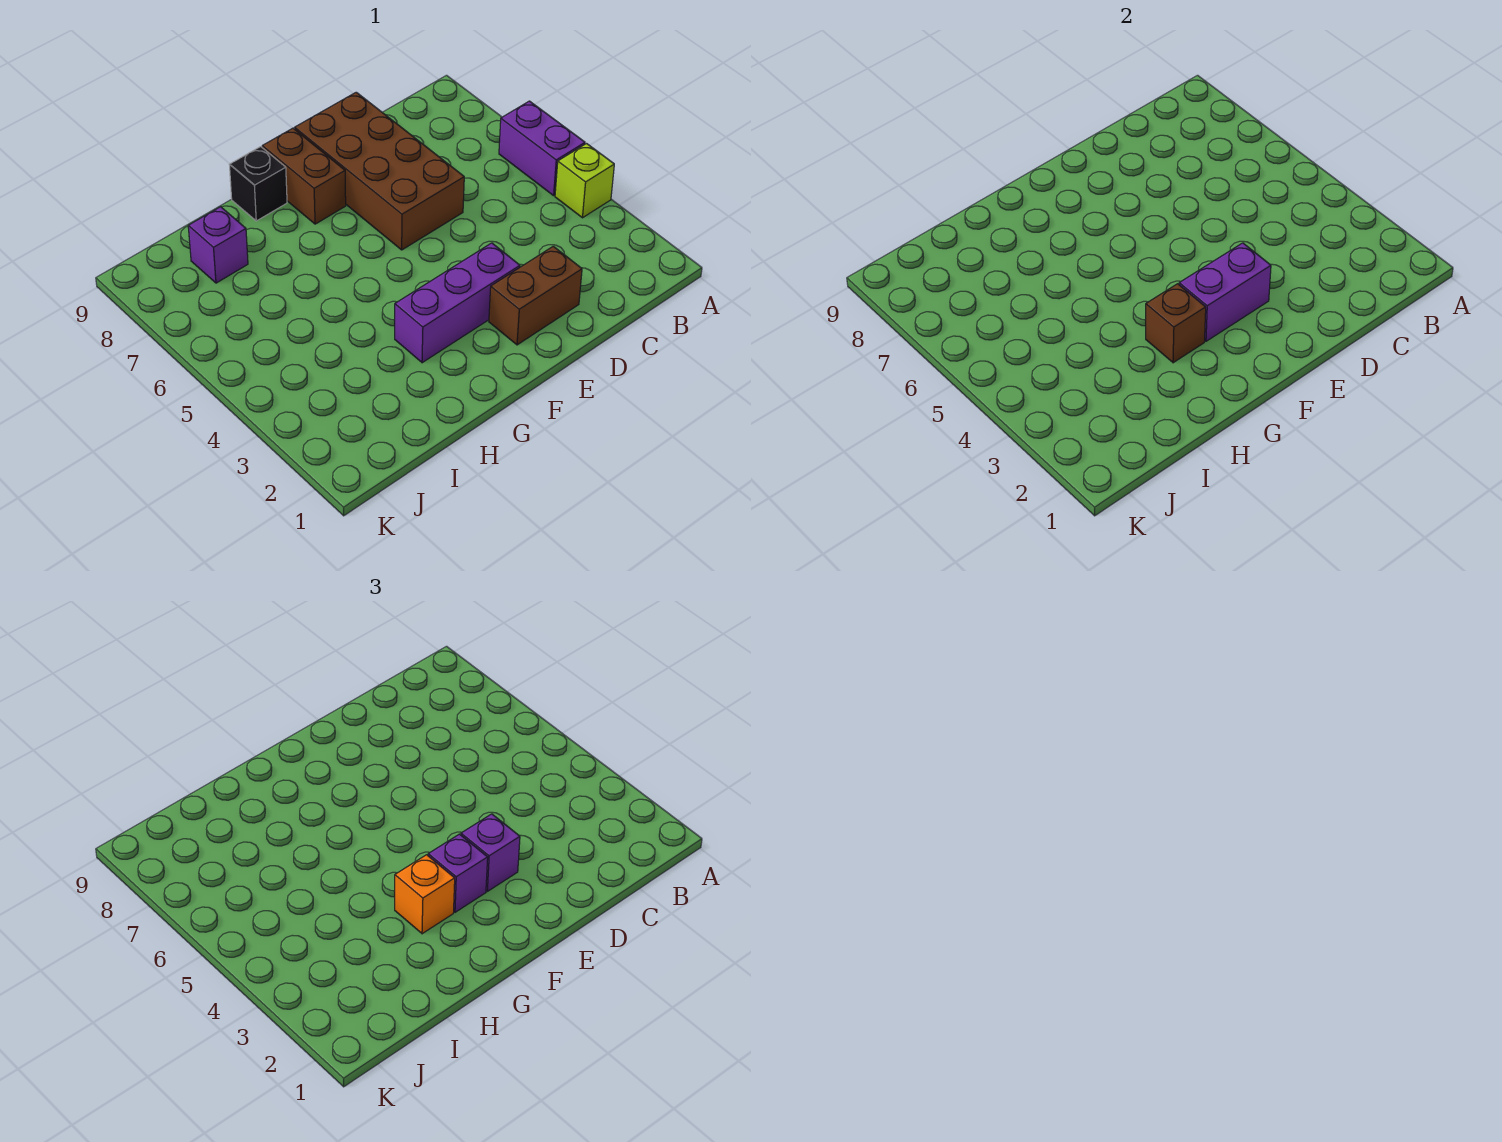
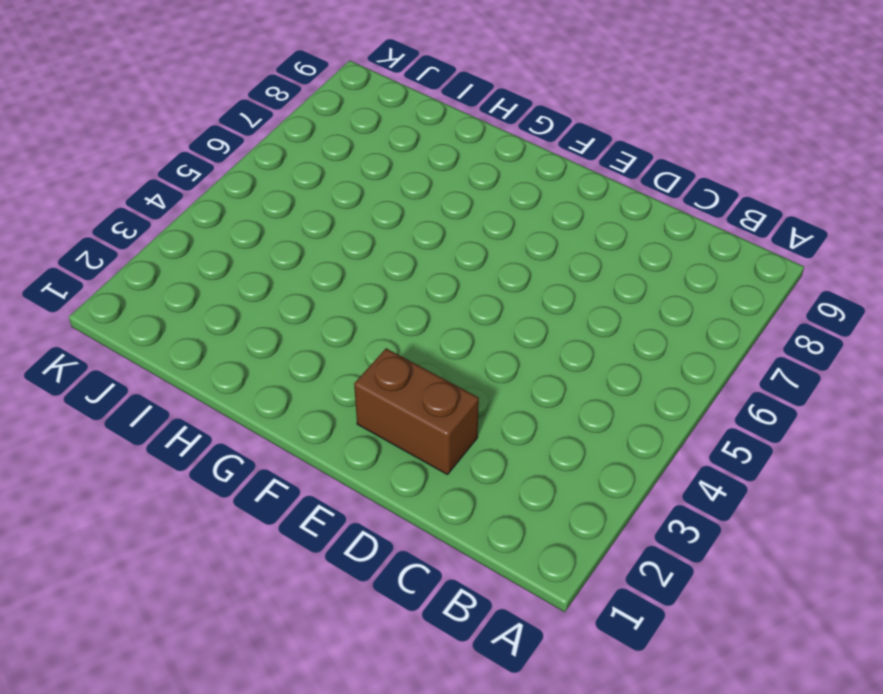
none -> lime 1x1 brick [555,144,614,218]
none -> purple 1x2 brick [499,101,585,196]
none -> brown 2x4 brick [295,92,464,250]

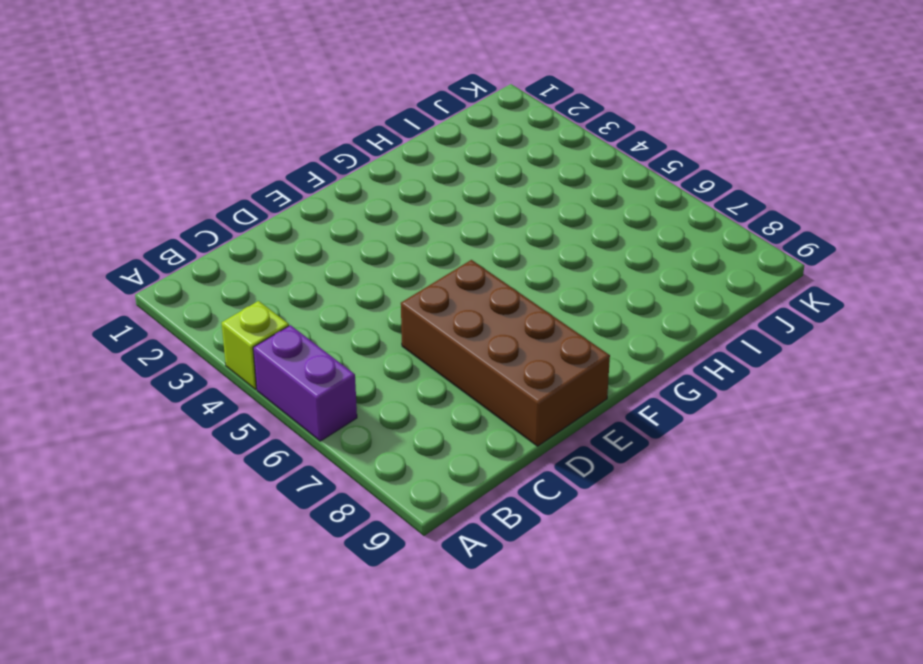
none -> brown 1x2 brick [489,246,582,345]
none -> purple 1x3 brick [395,243,520,363]
none -> brown 1x2 brick [262,128,346,224]

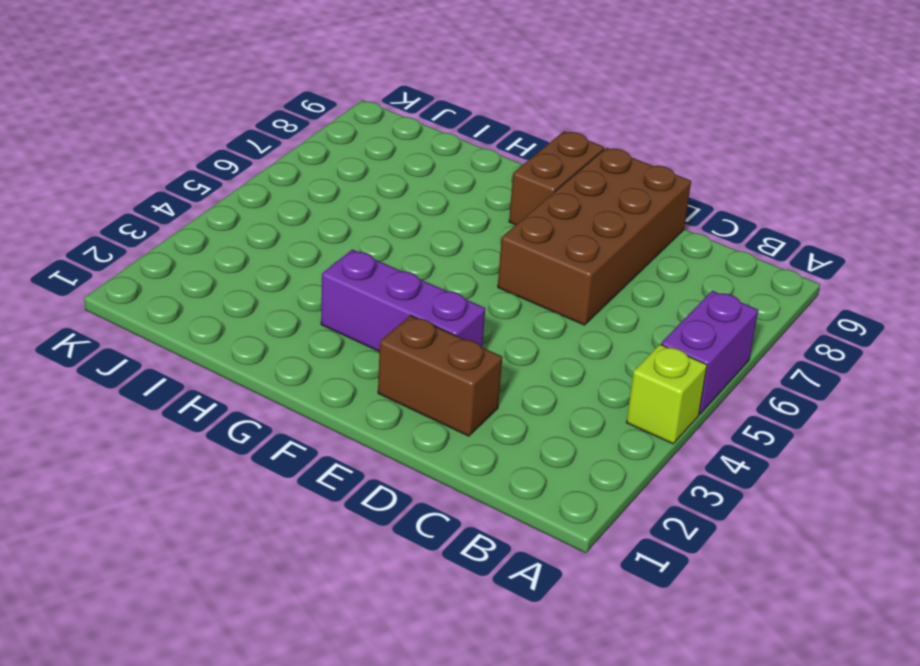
none -> black 1x1 brick [230,147,287,221]
none -> purple 1x1 brick [188,207,248,283]
none -> purple 1x2 brick [1179,243,1271,341]

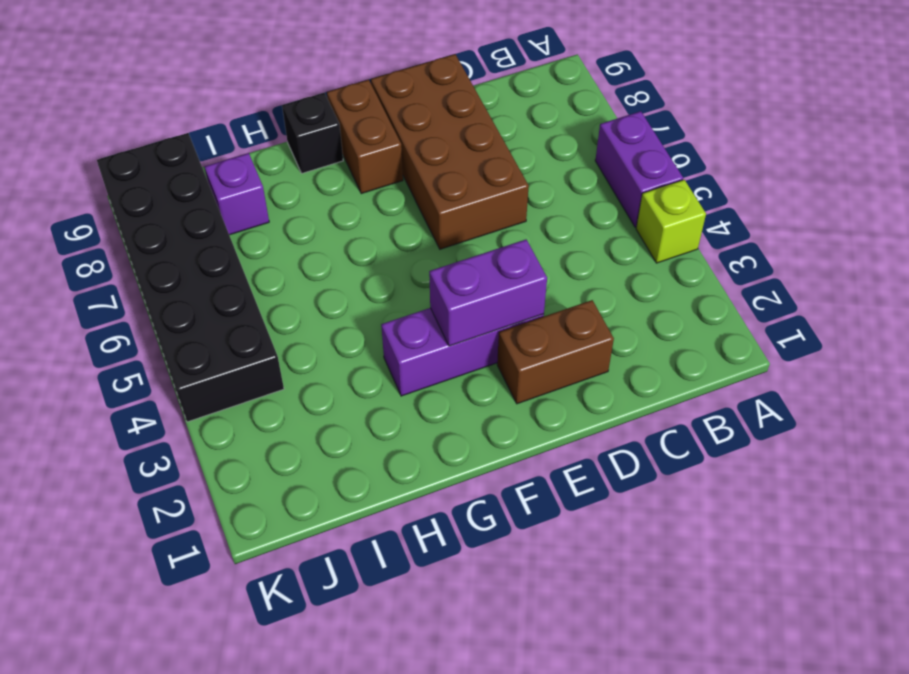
black 2x6 brick [97,133,284,422] -> none
none -> brown 1x1 brick [1146,284,1206,363]
none -> purple 1x1 brick [461,814,520,891]
none -> purple 1x1 brick [428,834,488,912]

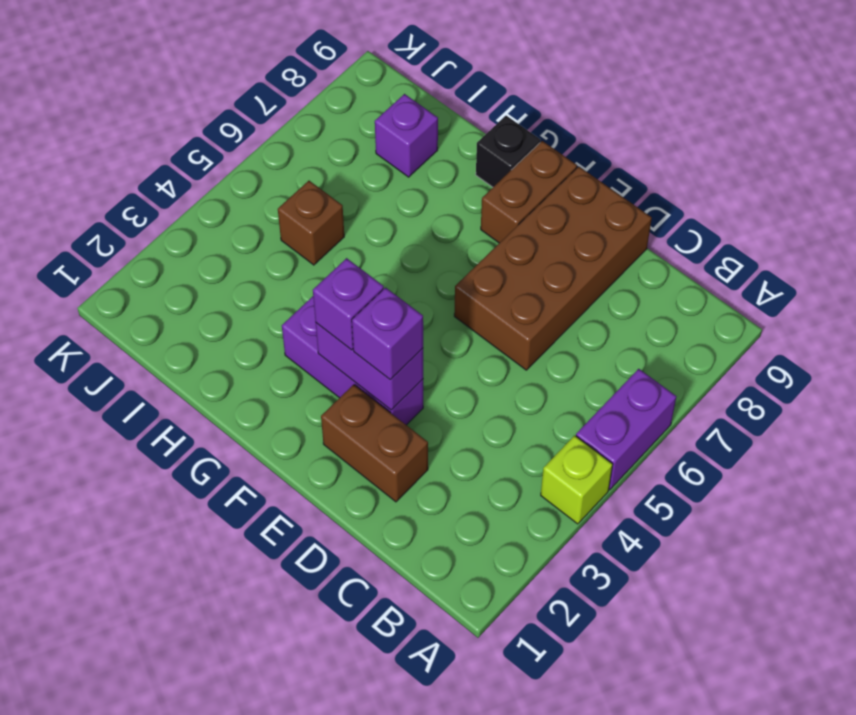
brown 1x1 brick [278,181,344,265] -> brown 1x1 brick moved to [1146,284,1206,363]
none -> orange 1x1 brick [395,855,455,934]

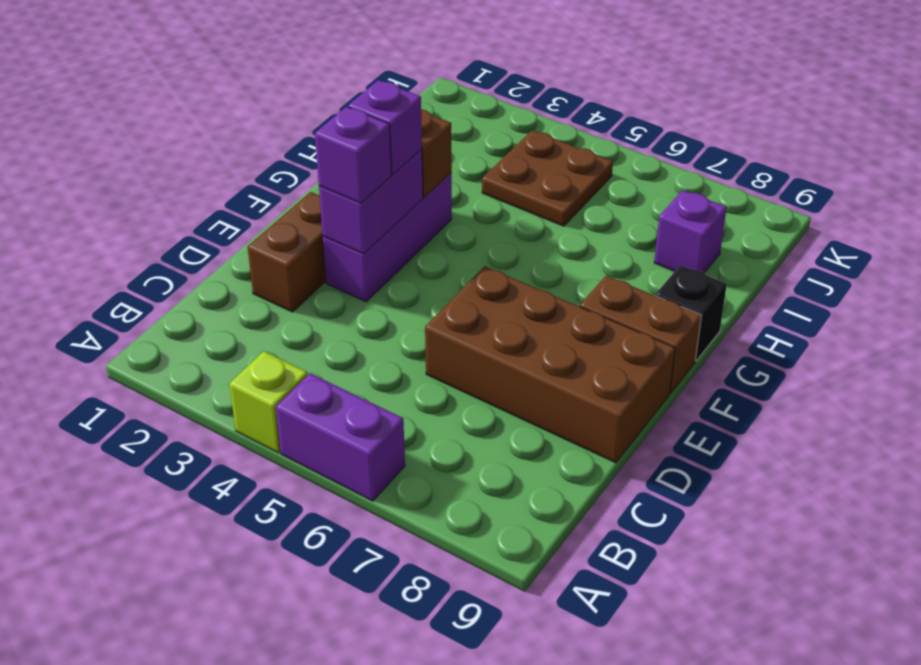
brown 2x2 plate [482,130,613,226] -> none
none -> orange 1x1 brick [395,855,455,934]

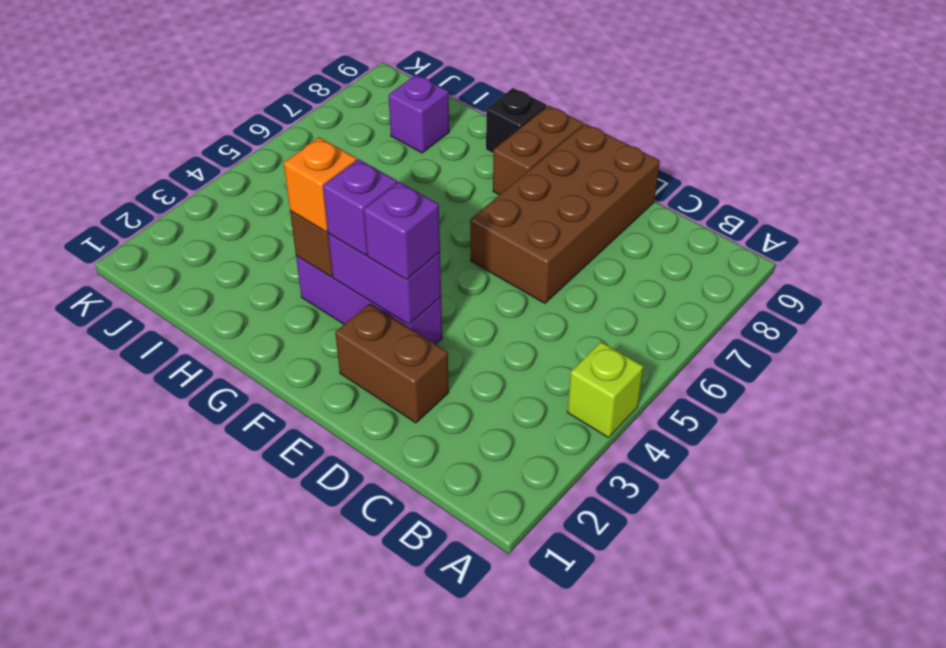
none -> purple 1x2 brick [499,101,585,196]

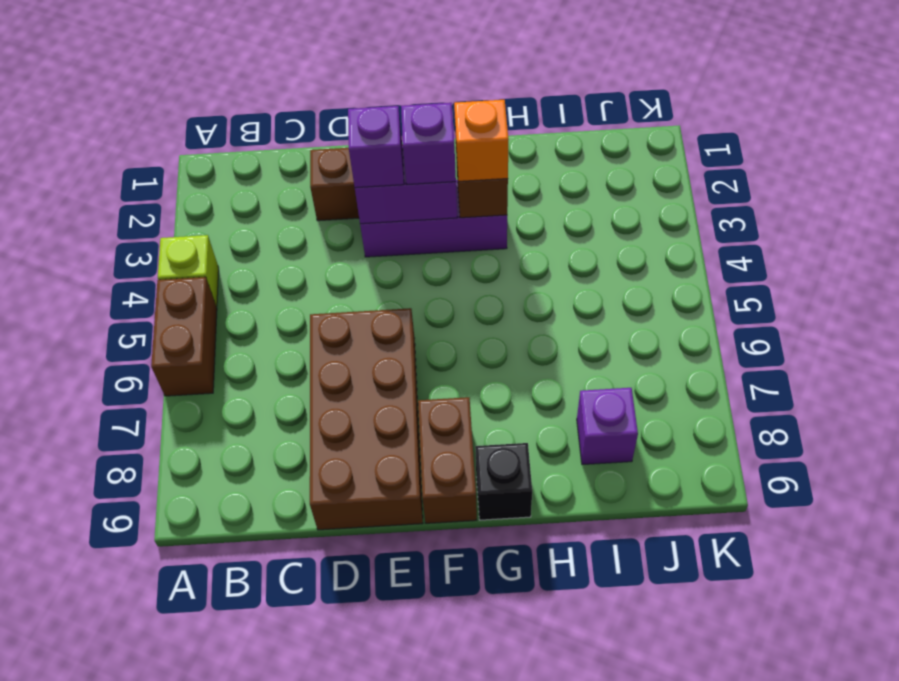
brown 1x2 brick [151,277,217,396] -> purple 1x2 brick [499,101,585,196]

